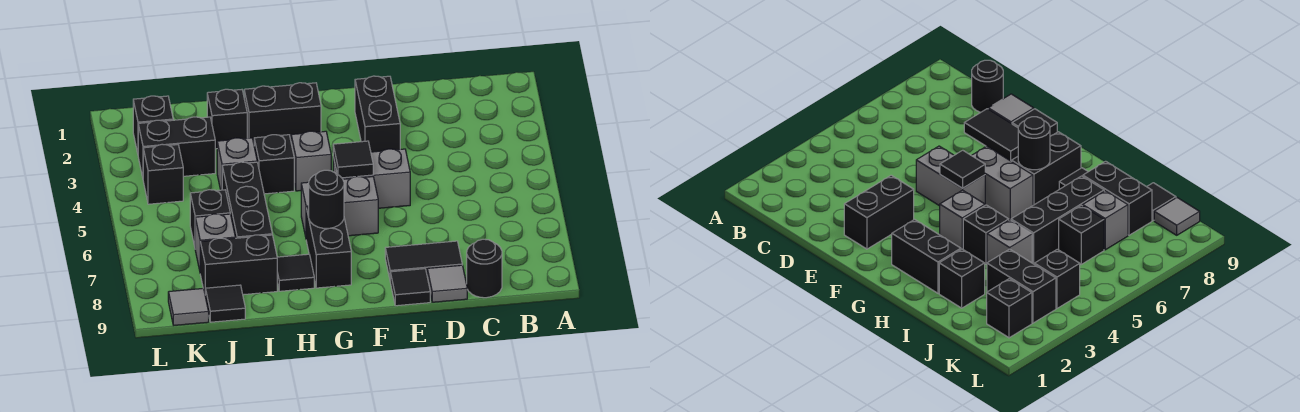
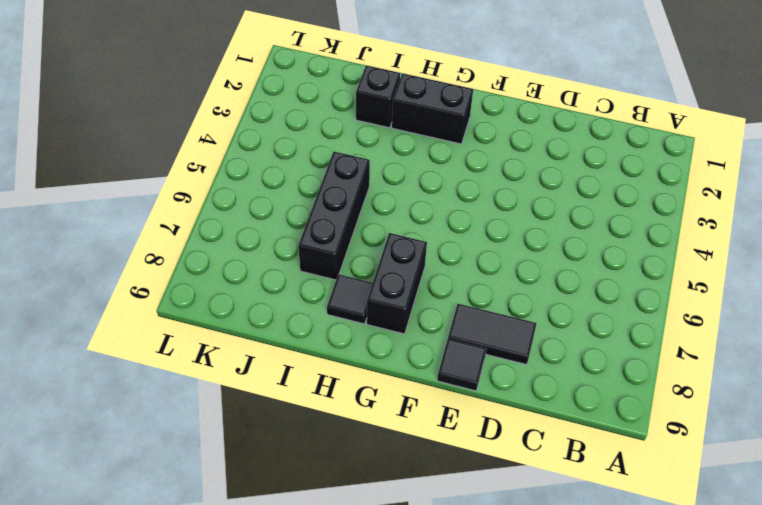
none -> black 1x1 round brick [467,239,502,298]
none -> grey 1x1 tile [427,265,467,302]
none -> black 1x2 brick [355,76,400,152]

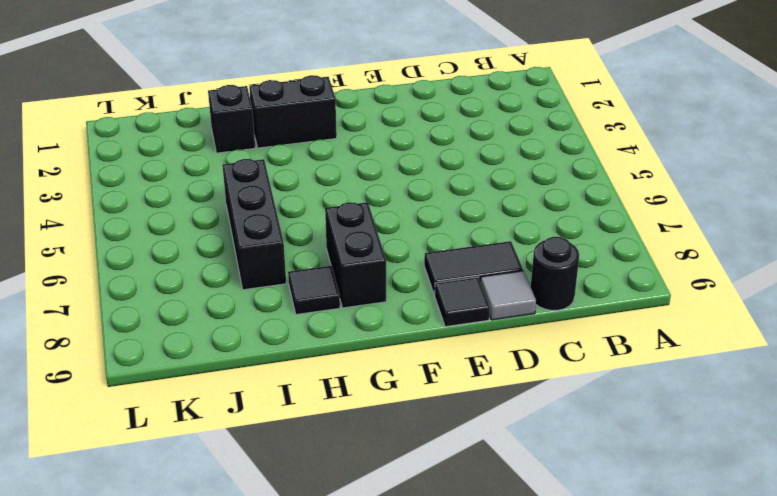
none -> black 1x2 brick [355,76,400,152]
none -> grey 1x2 brick [333,149,410,208]
none -> grey 1x2 brick [301,176,378,237]

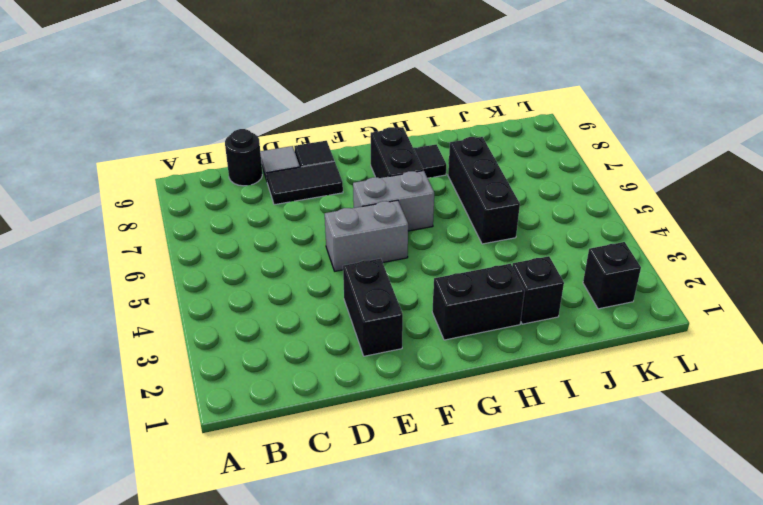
none -> grey 1x1 brick [291,131,331,191]
none -> black 1x1 brick [254,135,294,194]
none -> grey 1x1 brick [217,138,257,190]

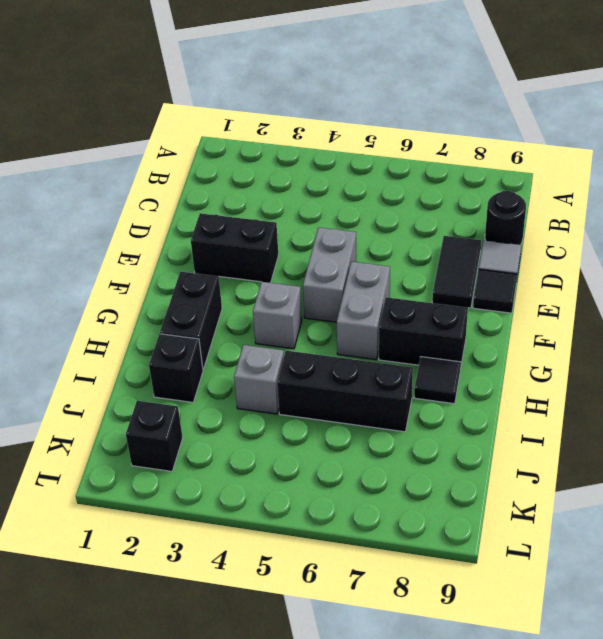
none -> black 1x1 brick [254,135,294,194]
none -> black 1x2 brick [200,235,277,295]
none -> black 1x2 brick [138,117,215,177]

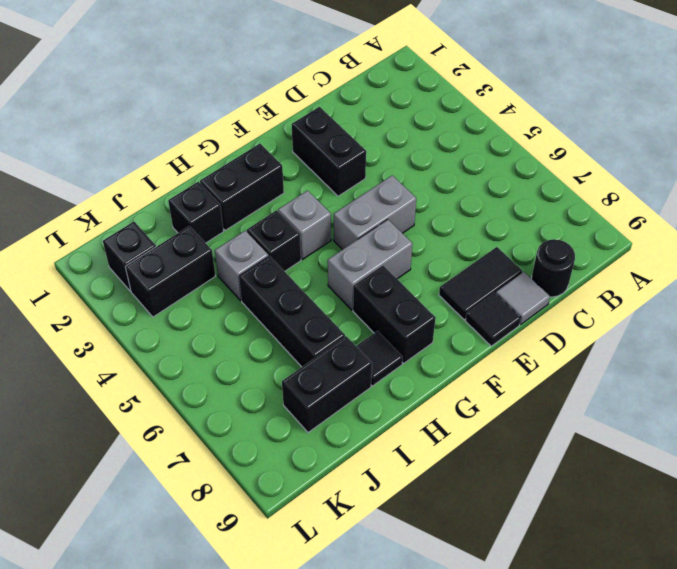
none -> black 1x1 brick [190,190,230,246]
none -> grey 1x1 brick [195,214,235,270]
none -> black 1x1 tile [205,285,245,322]

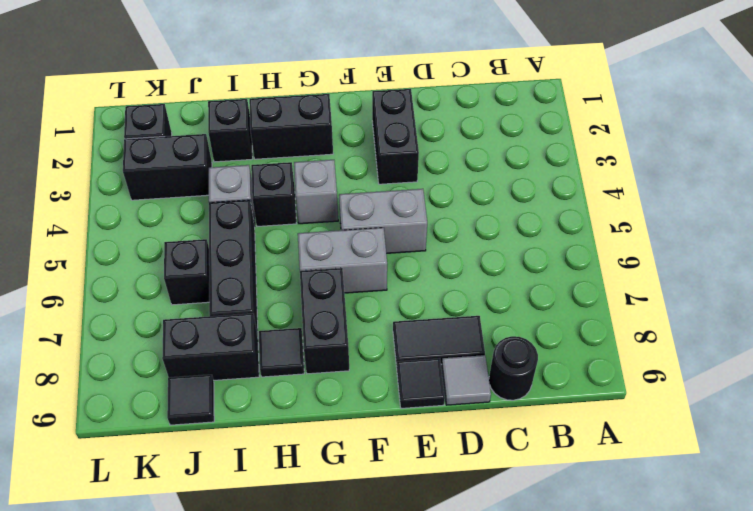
none -> grey 1x1 brick [195,214,235,270]
none -> black 1x1 brick [143,144,183,204]
none -> grey 1x1 tile [168,288,209,325]

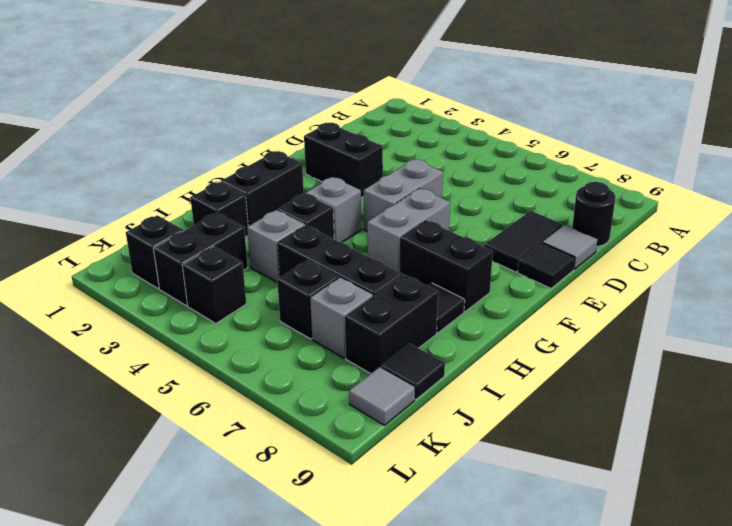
none -> black 1x1 tile [333,141,373,178]
none -> black 1x1 round brick [309,170,344,228]

